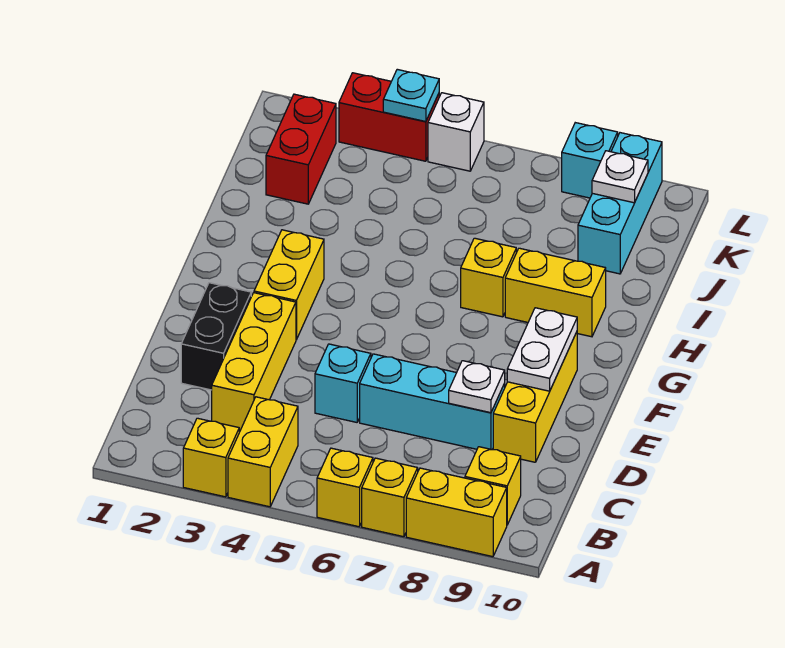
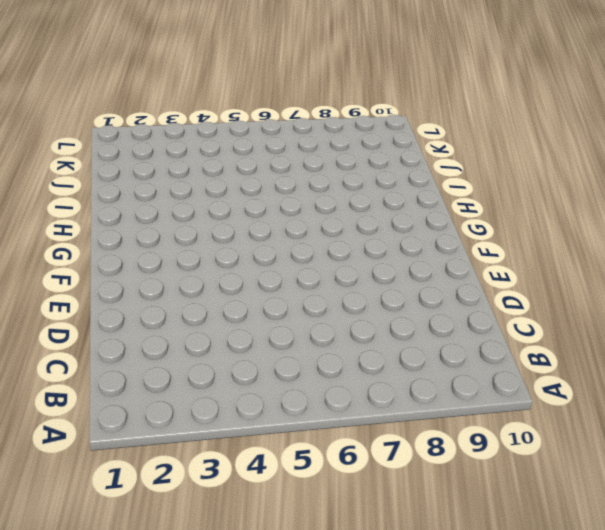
none -> yellow 1x1 brick [183,418,239,497]
none -> yellow 1x2 brick [228,397,298,507]
none -> yellow 1x1 brick [317,448,373,527]

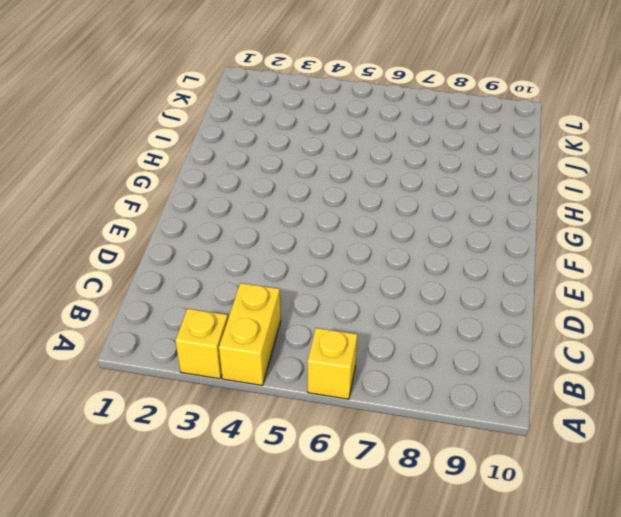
none -> yellow 1x1 brick [362,458,418,537]
none -> yellow 1x2 brick [406,468,507,557]
none -> yellow 1x1 brick [465,447,521,525]

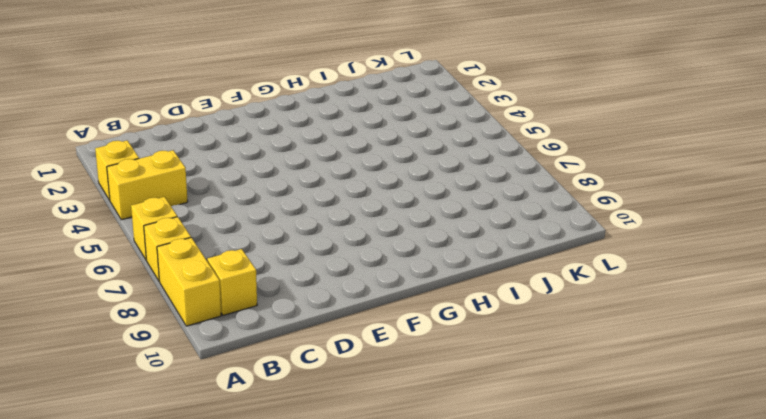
none -> yellow 1x3 brick [212,293,296,431]
none -> black 1x2 brick [181,283,251,390]
none -> cyan 1x1 brick [315,344,371,422]

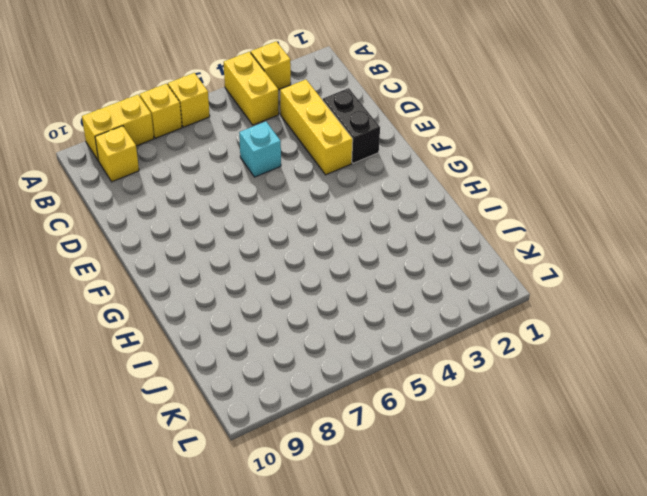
none -> cyan 1x3 brick [360,354,505,450]
none -> yellow 1x3 brick [493,332,577,462]
none -> yellow 1x2 brick [254,230,324,340]

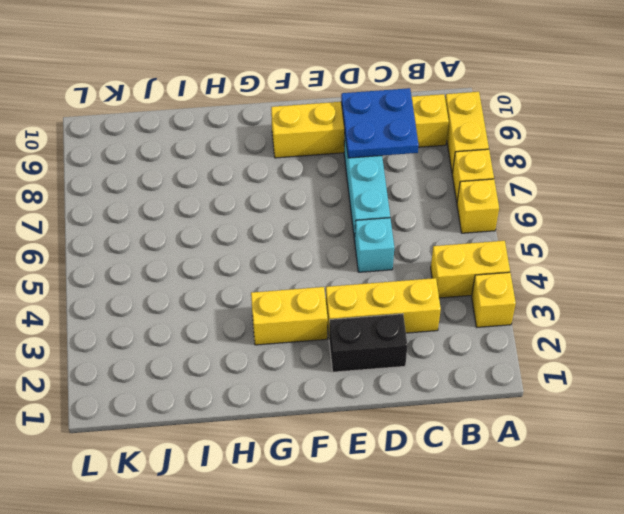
blue 2x2 plate [341,88,419,158] -> white 1x1 plate [449,361,505,413]
none -> yellow 1x1 brick [461,238,516,317]
none -> yellow 1x2 brick [505,248,606,337]
none -> red 1x2 brick [266,94,336,204]

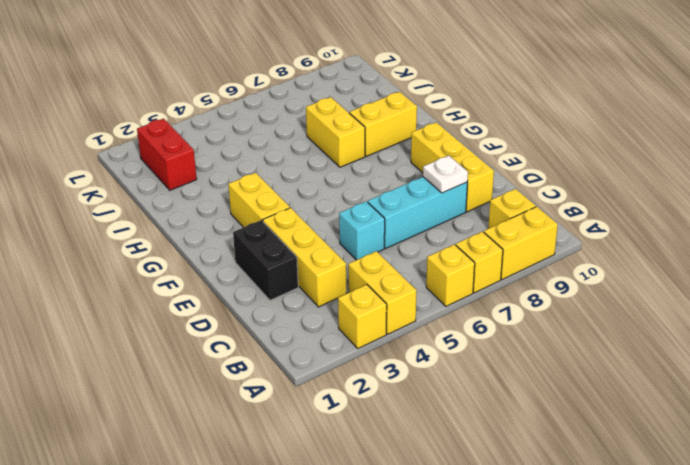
yellow 1x2 brick [306,97,365,167] -> yellow 1x1 brick [461,238,516,317]
none -> cyan 1x3 brick [578,133,662,274]
none -> red 1x2 brick [339,73,439,161]
none -> white 1x1 brick [428,93,484,171]

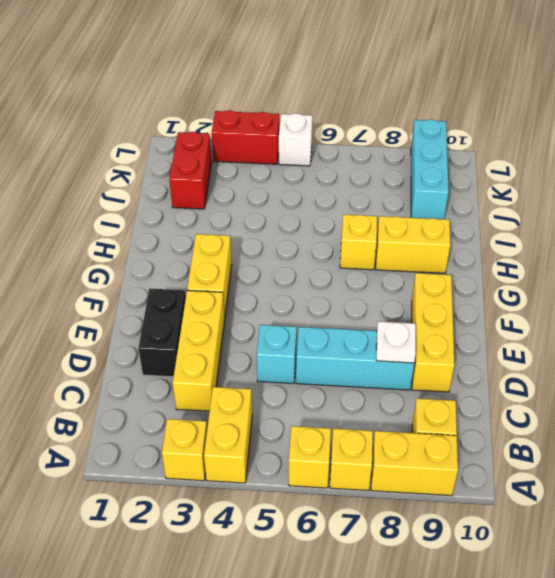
none -> cyan 1x1 brick [562,123,618,198]
none -> white 1x2 plate [507,308,577,391]
none -> white 1x1 plate [592,151,648,203]

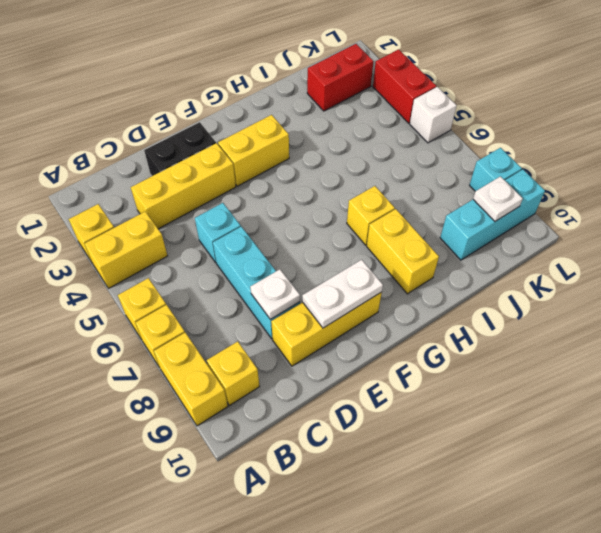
none -> cyan 1x1 plate [383,69,439,122]

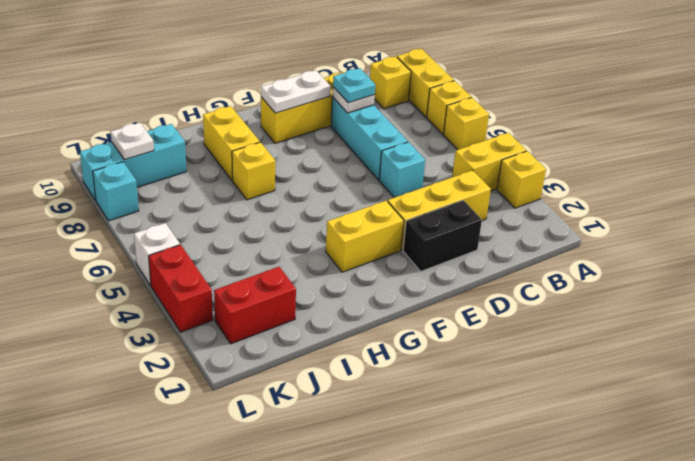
cyan 1x1 plate [333,68,375,103] -> cyan 1x1 plate moved to [383,69,439,122]

